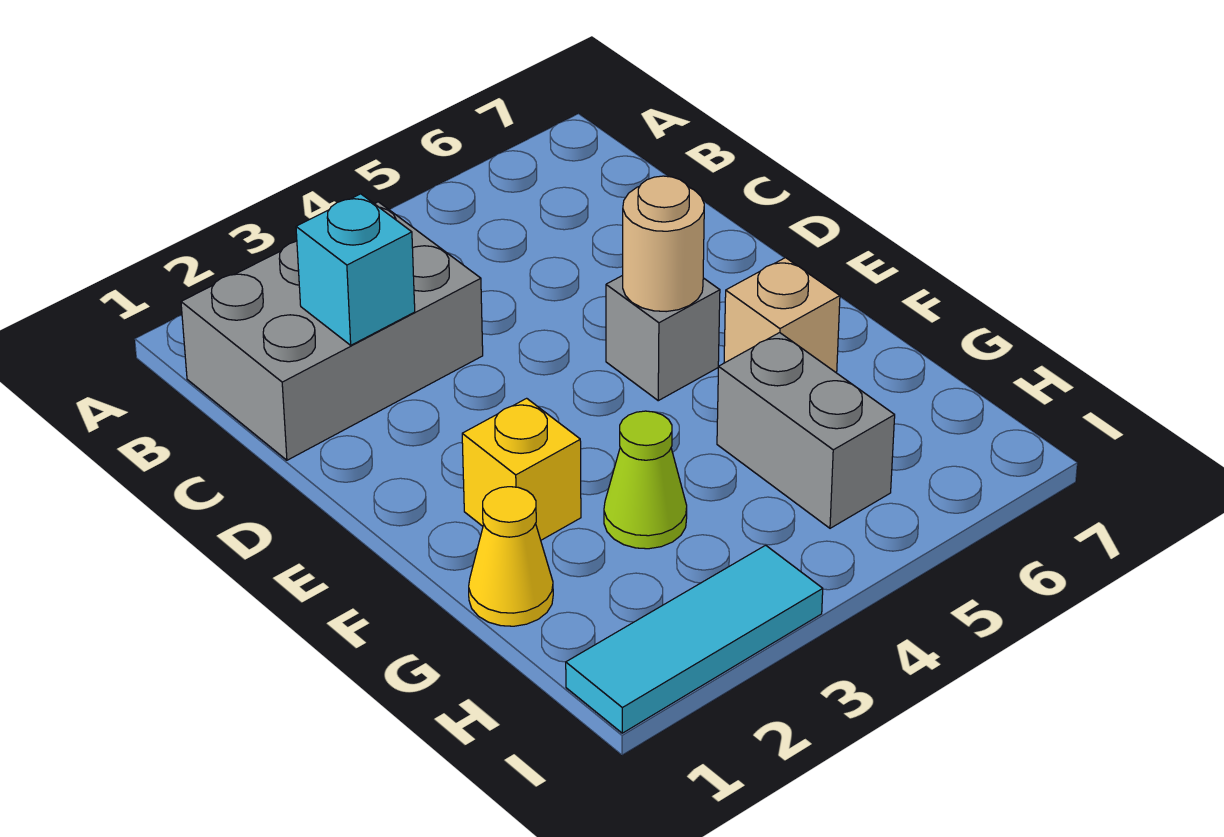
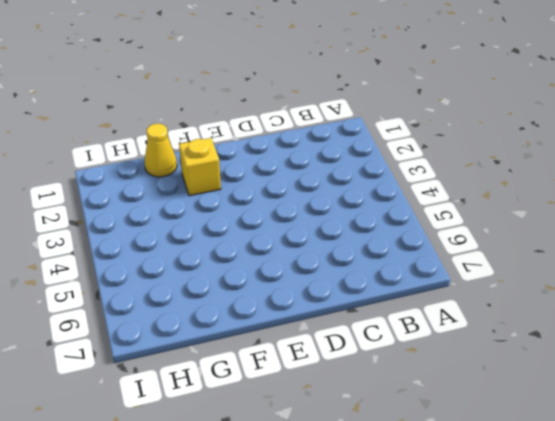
none -> grey 2x3 brick [181,202,483,460]
none -> grey 1x1 brick [606,275,720,401]

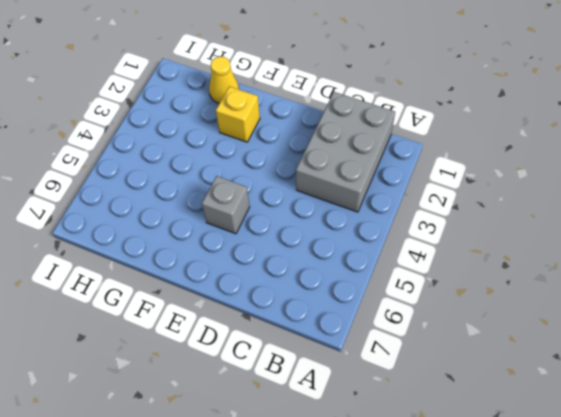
none -> tan 1x1 brick [724,258,840,373]
none -> lime 1x1 cone [604,411,687,549]

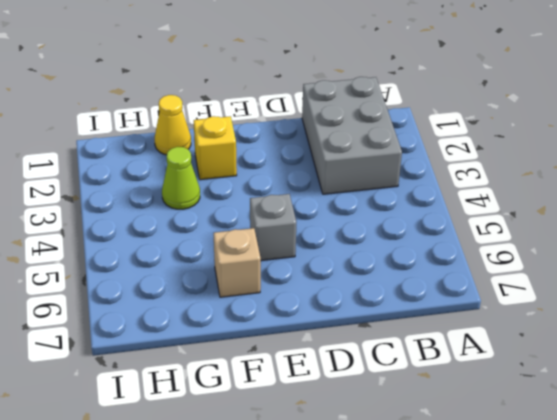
none -> grey 1x2 brick [717,333,895,528]
none -> cyan 1x3 tile [566,545,823,733]

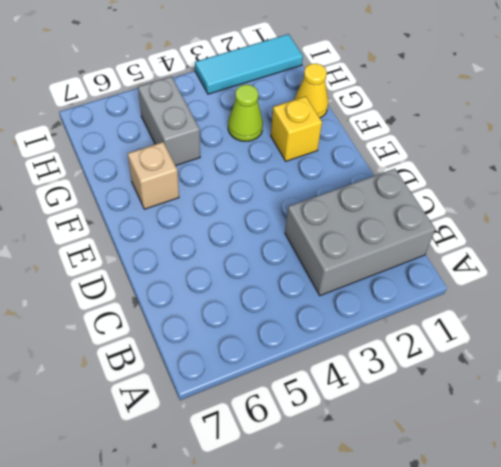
none -> grey 1x1 brick [606,275,720,401]
none -> cyan 1x1 brick [296,194,415,345]

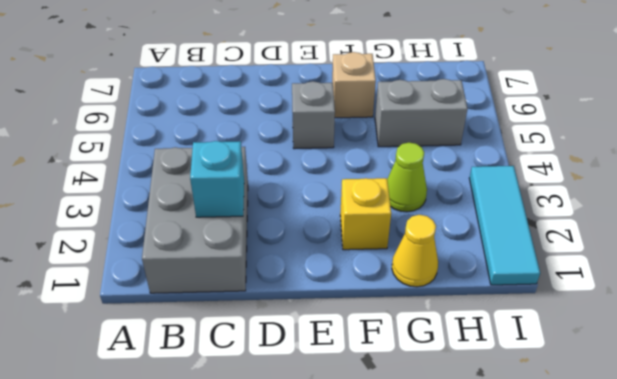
none -> tan 1x1 round brick [623,176,704,312]

